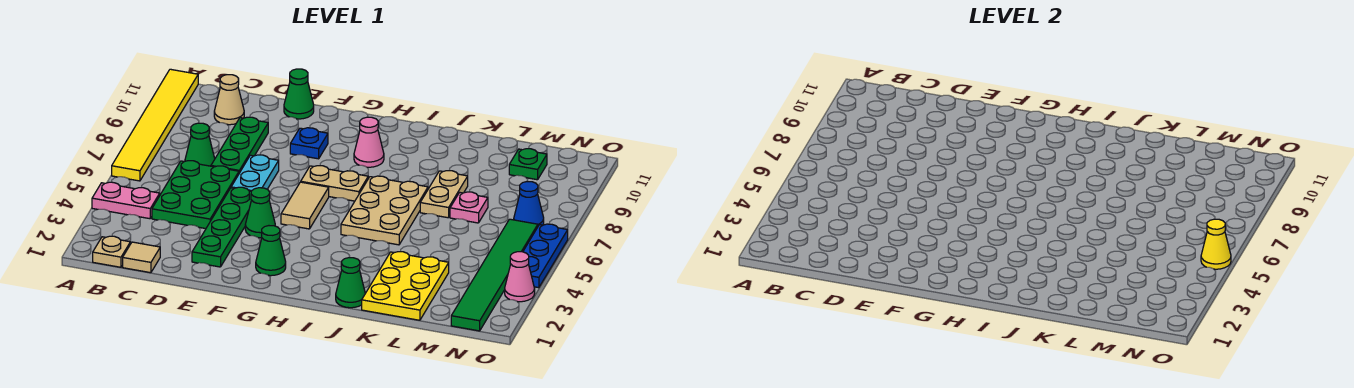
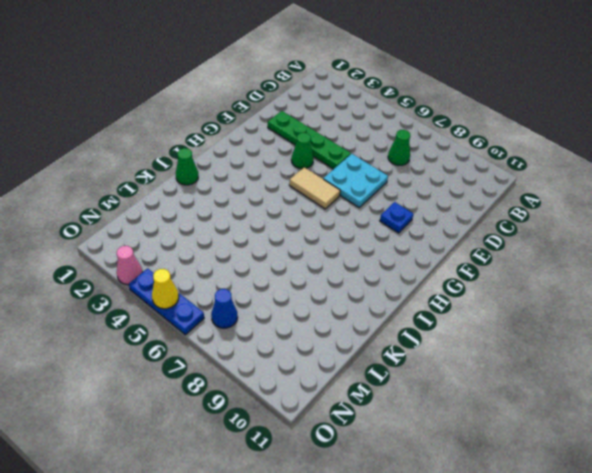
cyan 2x2 plate [323,154,388,208] -> cyan 1x2 plate [231,155,279,191]
none -> pink 1x2 plate [92,182,160,219]
none -> yellow 1x6 tile [112,69,198,181]
none -> tan 1x1 plate [93,236,130,267]

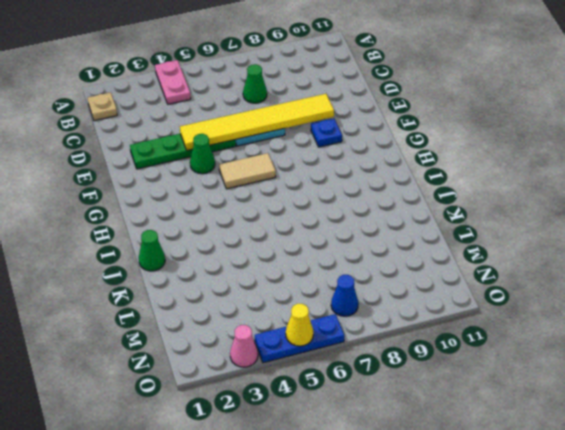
yellow 1x6 tile [180,94,334,150] -> yellow 1x6 tile moved to [112,69,198,181]
none -> tan 1x1 tile [123,242,160,273]
none -> green 2x3 plate [152,161,239,229]
none -> tan 1x1 cone [214,75,244,125]

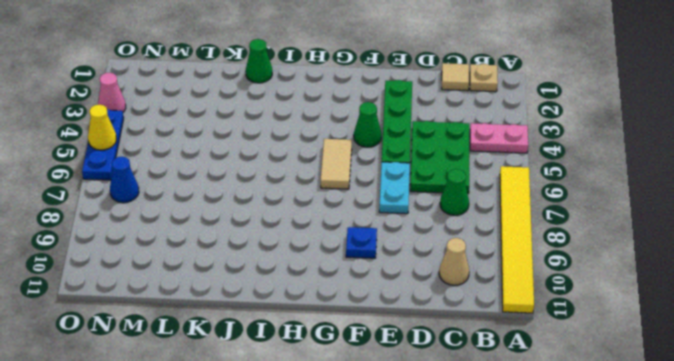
none -> green 1x3 plate [211,117,268,173]
none -> green 1x1 cone [284,69,314,119]
none -> green 1x1 cone [256,226,286,276]

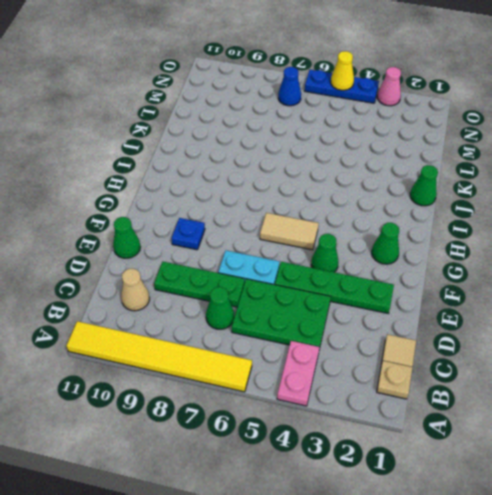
none -> tan 1x2 plate [301,166,368,201]
none -> pink 1x1 cone [354,117,384,167]
none -> tan 2x3 plate [341,176,428,245]

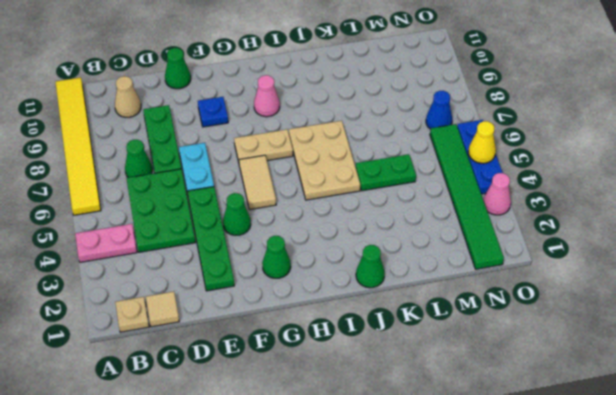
green 1x2 plate [356,154,416,191] -> none
none -> yellow 2x3 plate [362,252,449,320]
none -> tan 1x2 plate [420,171,468,218]
none -> pink 1x1 plate [450,192,488,223]

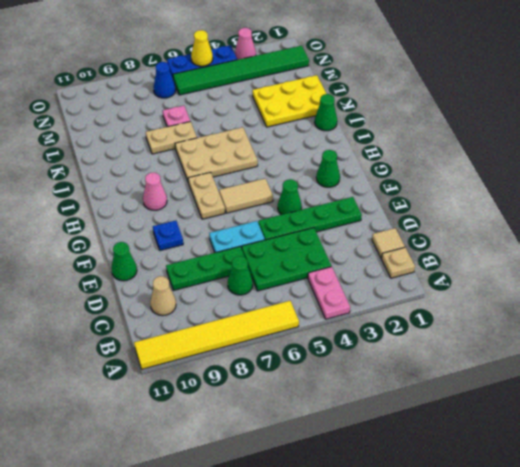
none -> green 1x1 plate [509,149,547,180]

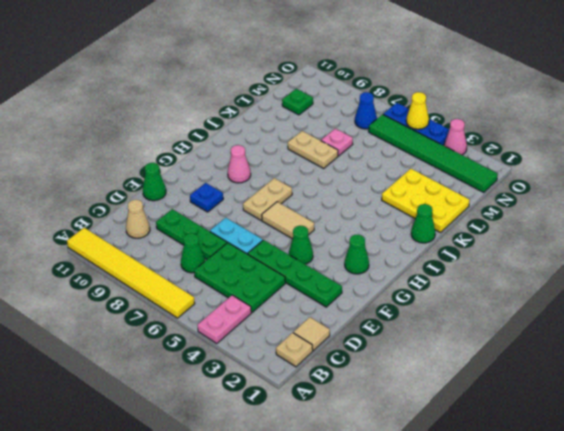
none -> tan 2x3 plate [341,176,428,245]

